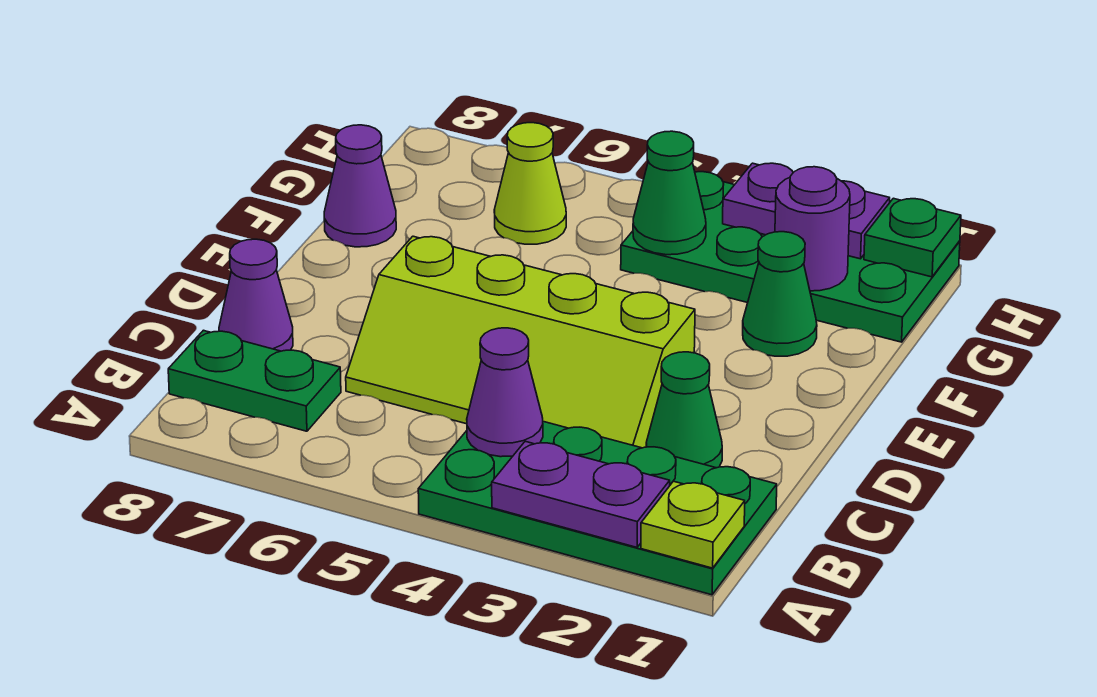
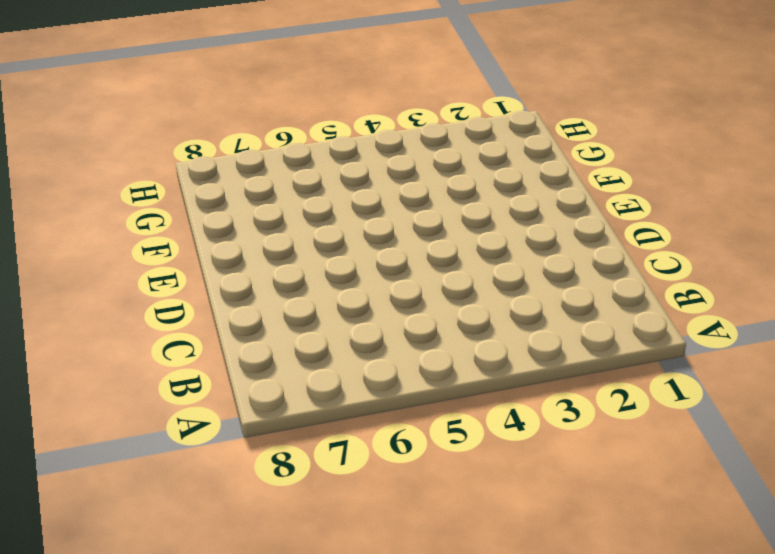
none -> green 2x4 plate [418,422,777,595]
none -> green 1x2 plate [168,330,341,431]
none -> green 1x1 cone [646,352,722,468]

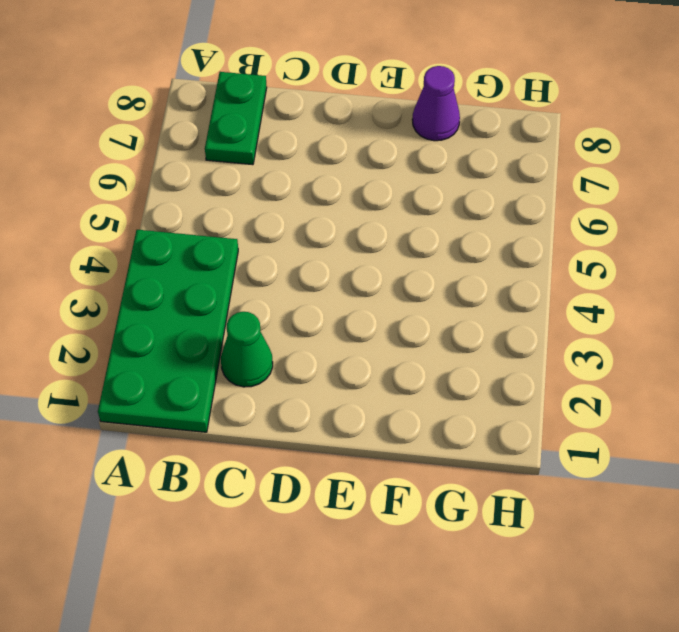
none -> lime 2x4 slope [346,236,695,448]
none -> purple 1x1 cone [219,239,293,351]
none -> green 1x1 cone [743,232,817,356]

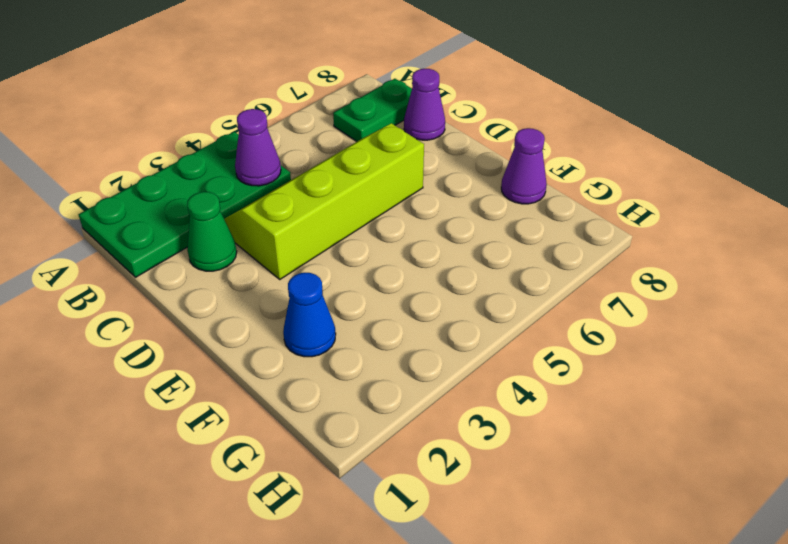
blue 1x1 cone [283,273,336,357] -> green 1x1 cone [743,232,817,356]
none -> green 2x4 plate [621,172,960,342]
none -> lime 1x1 cone [494,123,566,244]
none -> lime 1x1 plate [641,481,745,568]

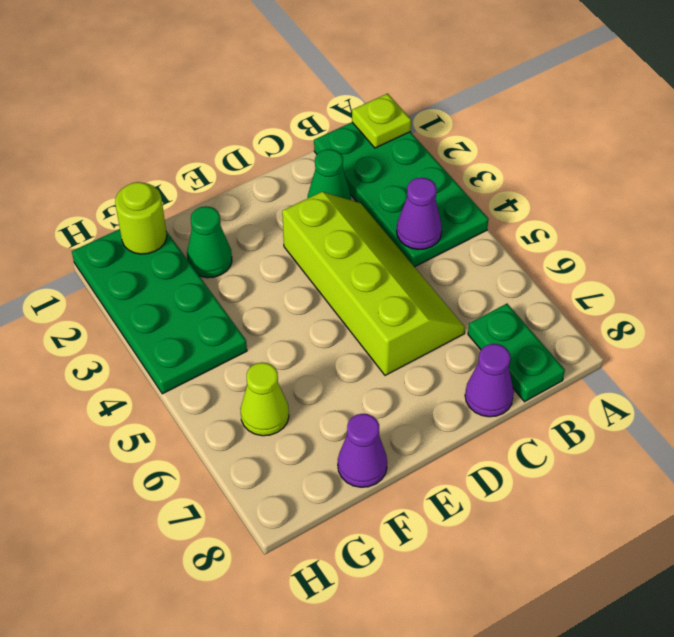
lime 1x1 round brick [115,182,167,254] -> none
none -> purple 1x2 plate [492,441,670,547]
none -> purple 1x1 round brick [775,167,850,291]
none -> green 1x1 cone [633,131,706,255]

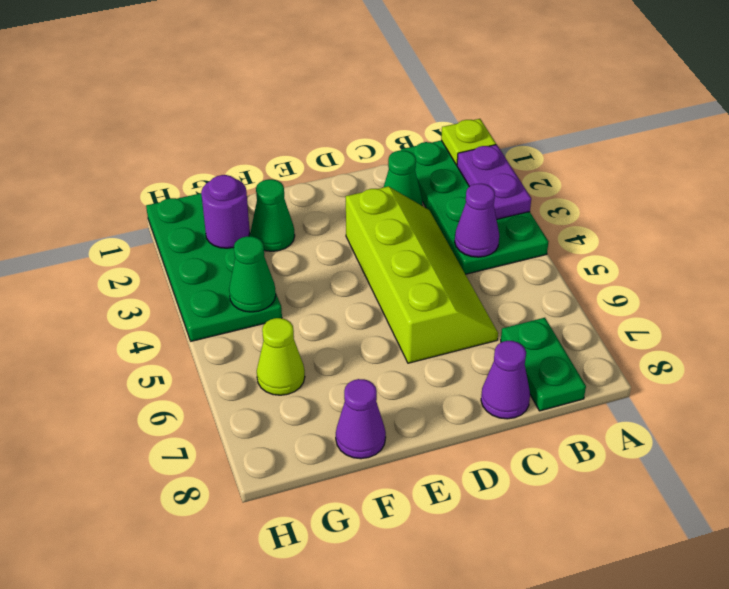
none -> green 1x1 plate [864,198,961,277]
none -> purple 1x2 plate [723,163,890,259]

